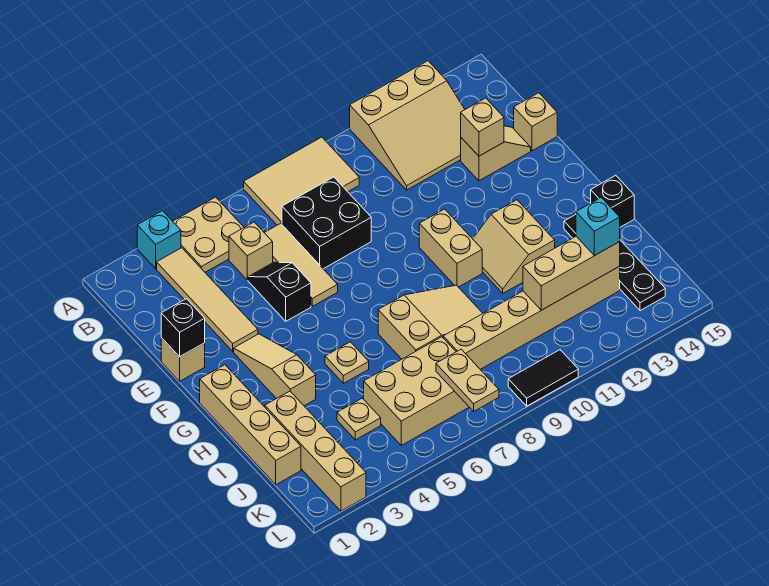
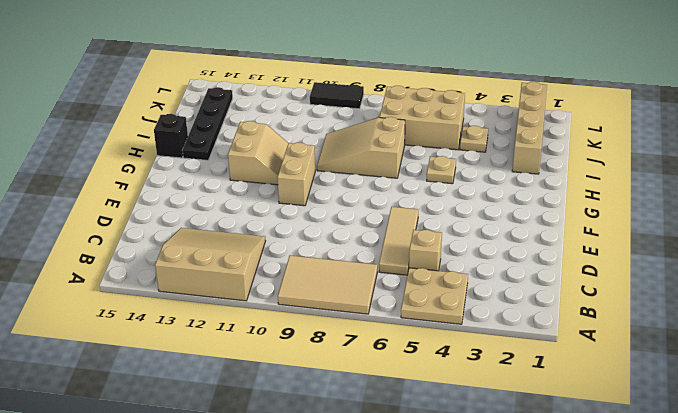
none -> cyan 1x1 brick [137,211,181,268]
none -> tan 1x4 tile [157,248,258,351]
none -> black 2x2 brick [282,177,371,269]
none -> black 1x2 slope [248,262,311,321]

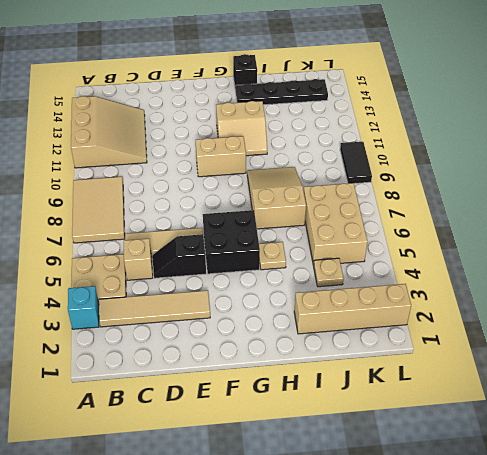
black 2x2 brick [203,210,260,274] -> black 2x2 brick moved to [282,177,371,269]
none -> tan 1x2 slope [461,126,531,181]
none -> tan 1x1 brick [514,93,557,151]
none -> tan 1x1 brick [161,338,205,381]
none -> tan 1x3 slope [234,334,316,406]

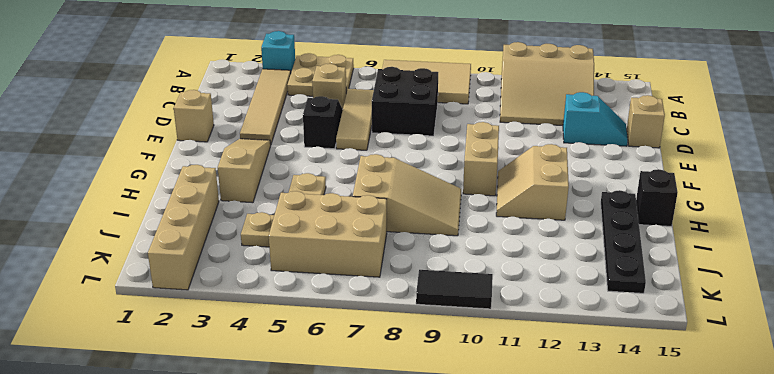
cyan 1x2 slope [563,92,628,146] -> tan 1x2 slope [461,126,531,181]
none -> tan 1x4 brick [200,365,301,485]
none -> tan 1x6 brick [443,266,620,369]
none -> tan 1x1 brick [461,98,504,156]
none -> black 1x1 brick [161,299,205,357]

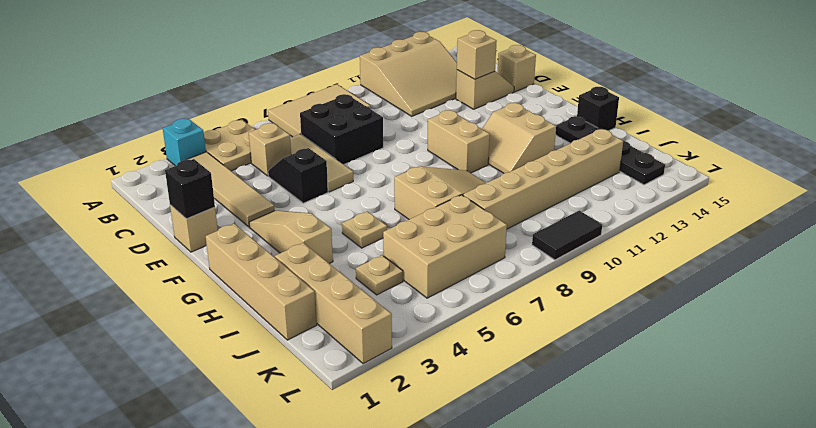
none -> tan 1x3 brick [523,237,620,310]
none -> tan 1x2 plate [436,349,499,411]
none -> cyan 1x1 brick [576,198,620,256]

